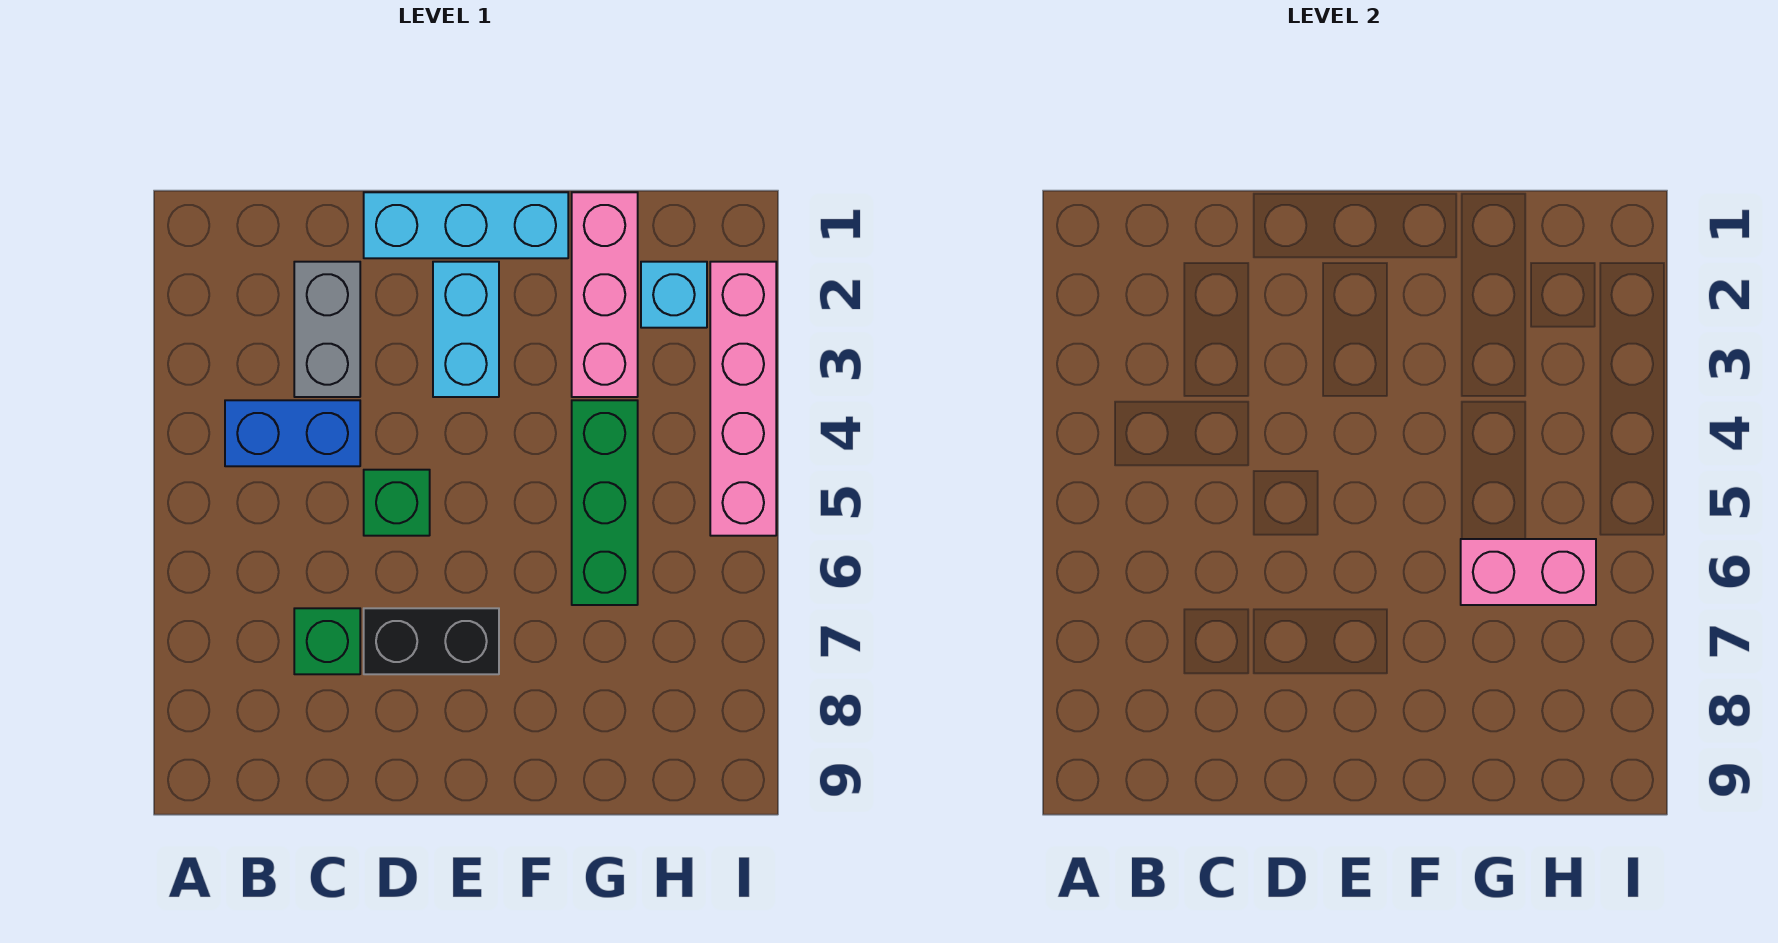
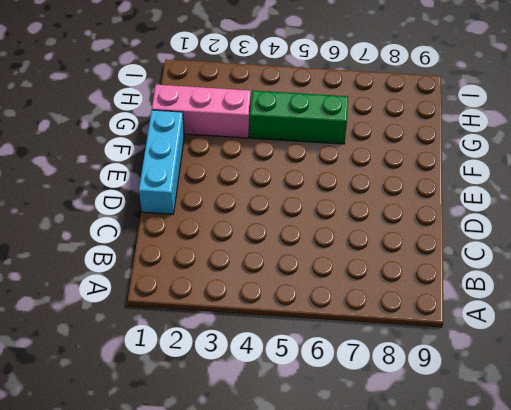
none -> blue 1x2 brick [225,400,360,466]
none -> grey 1x2 brick [294,262,360,397]
none -> green 1x1 brick [294,608,360,674]

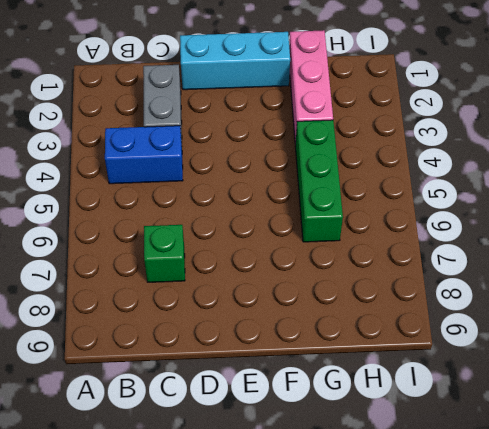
none -> green 1x1 brick [364,470,430,536]
none -> black 1x2 brick [364,608,499,674]
none -> cyan 1x2 brick [433,262,499,397]

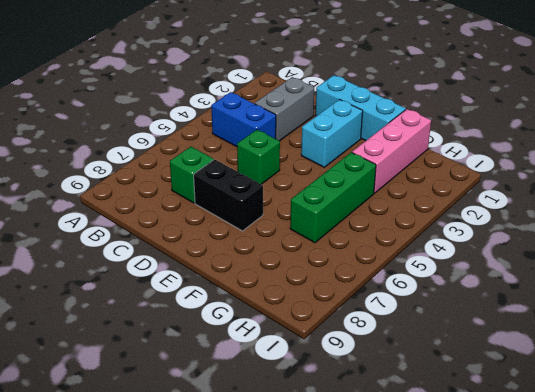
none -> cyan 1x1 brick [641,262,707,328]
none -> pink 1x4 brick [710,262,776,536]
none -> pink 1x2 brick [1461,539,1596,605]

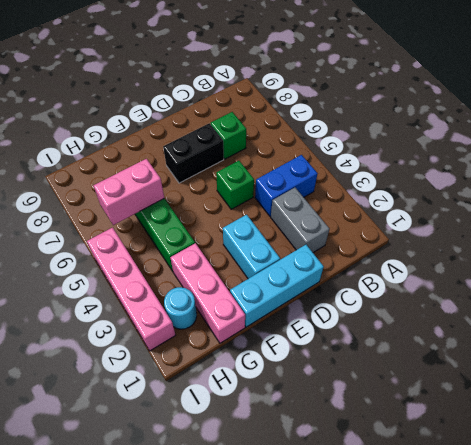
cyan 1x1 round brick [164,287,197,329] -> cyan 1x1 brick [641,262,707,328]

